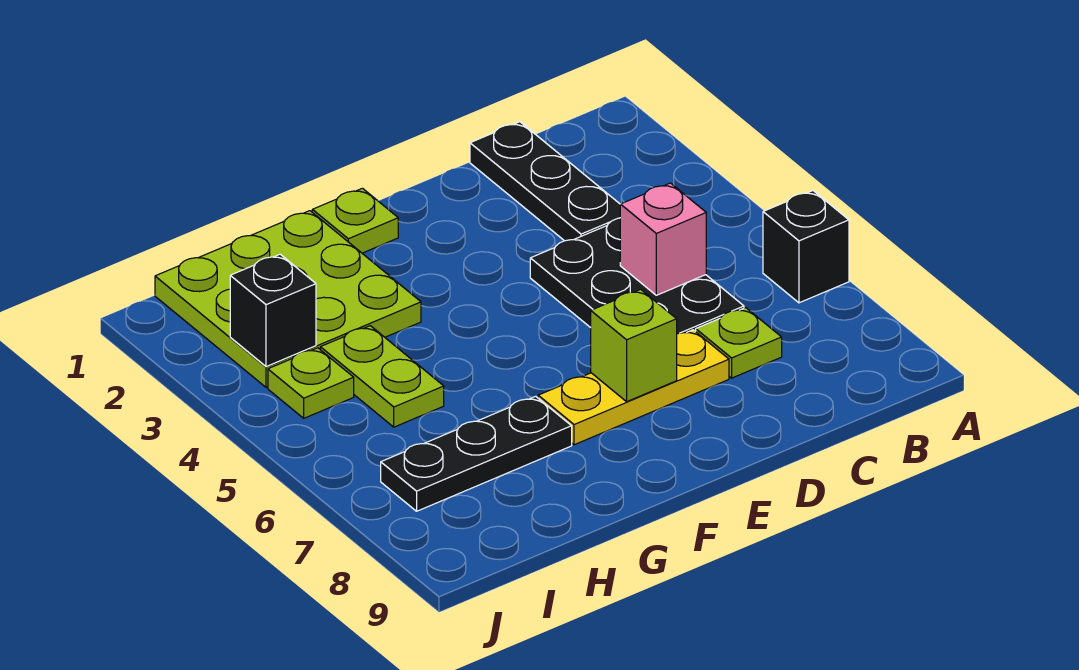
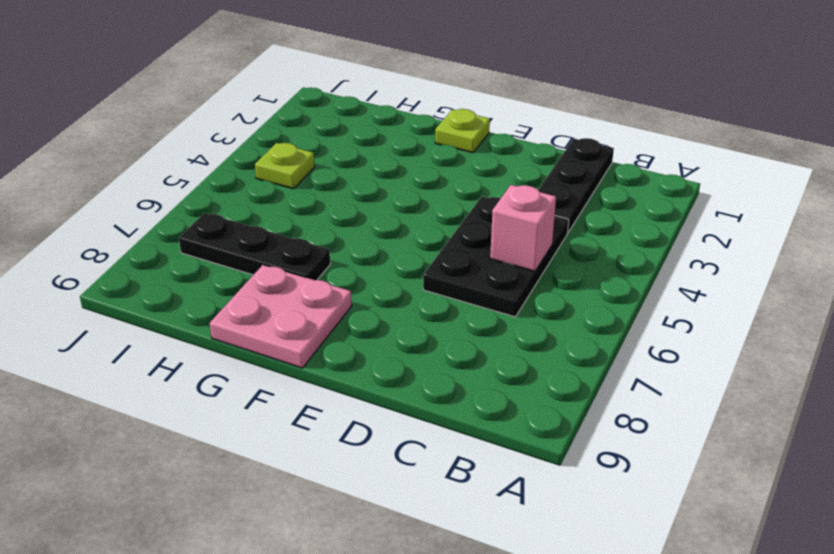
pink 2x2 plate [210,265,352,368] -> none
none -> black 1x1 brick [763,191,849,303]
none -> lime 1x1 plate [696,308,782,378]
none -> yellow 1x3 plate [538,330,729,445]

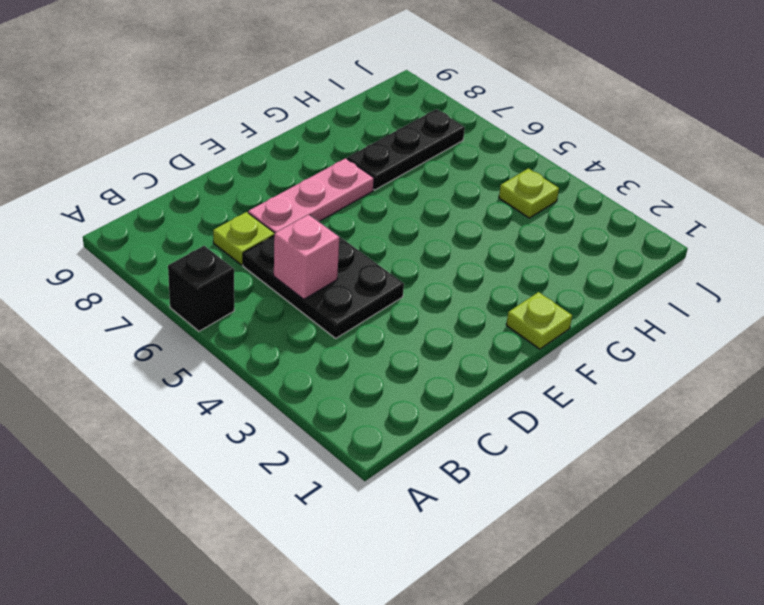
pink 1x3 plate [248,158,374,233] -> yellow 1x3 plate [538,330,729,445]
none -> black 1x3 plate [470,122,620,241]
none -> lime 3x3 plate [155,211,421,387]
none -> lime 1x2 plate [320,326,444,427]

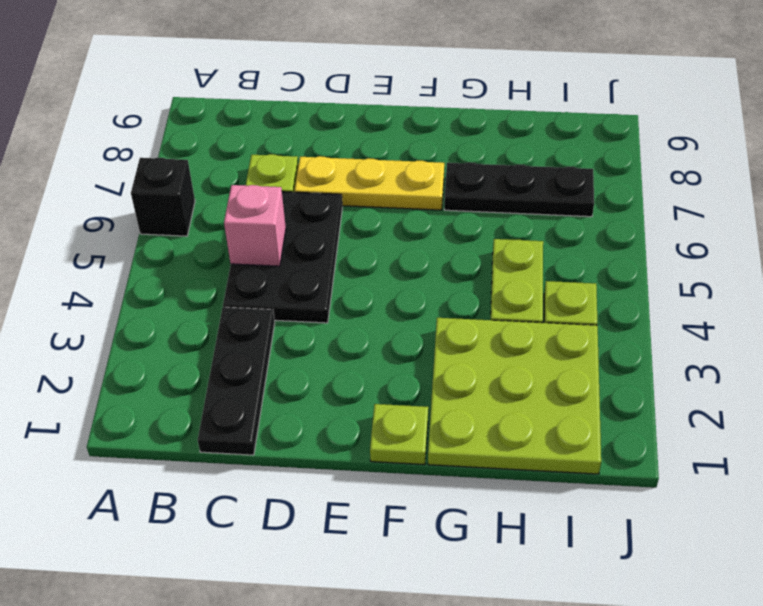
none -> lime 1x1 brick [591,289,677,402]
none -> black 1x1 brick [230,254,316,367]

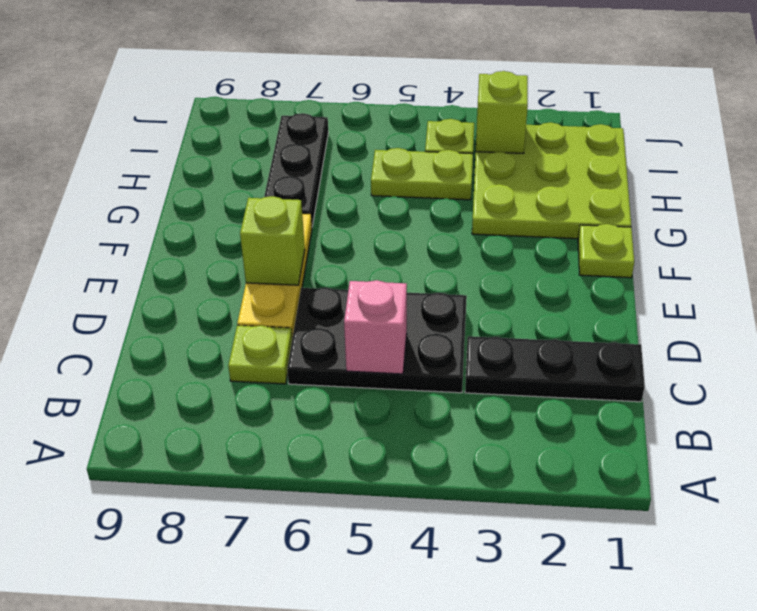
lime 1x1 brick [476,71,528,153] -> black 1x1 brick [230,254,316,367]
none -> black 1x1 brick [763,191,849,303]

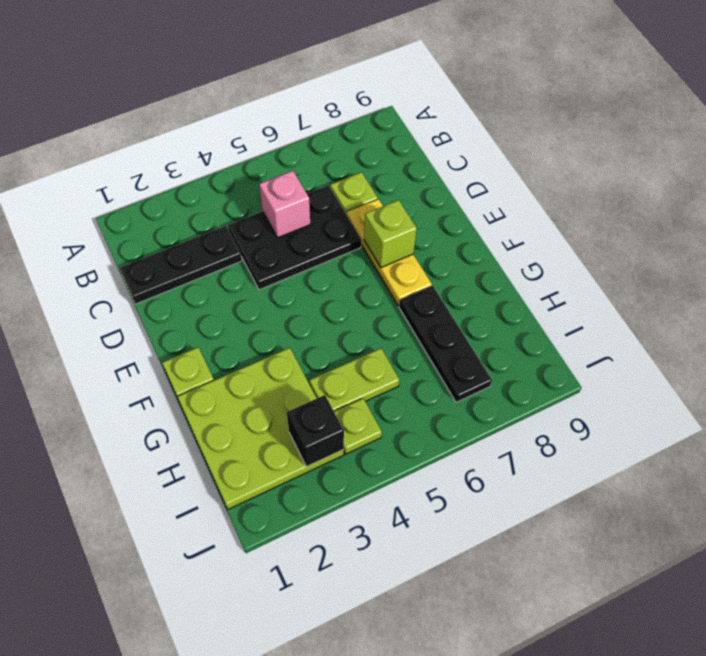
none -> black 1x1 brick [763,191,849,303]

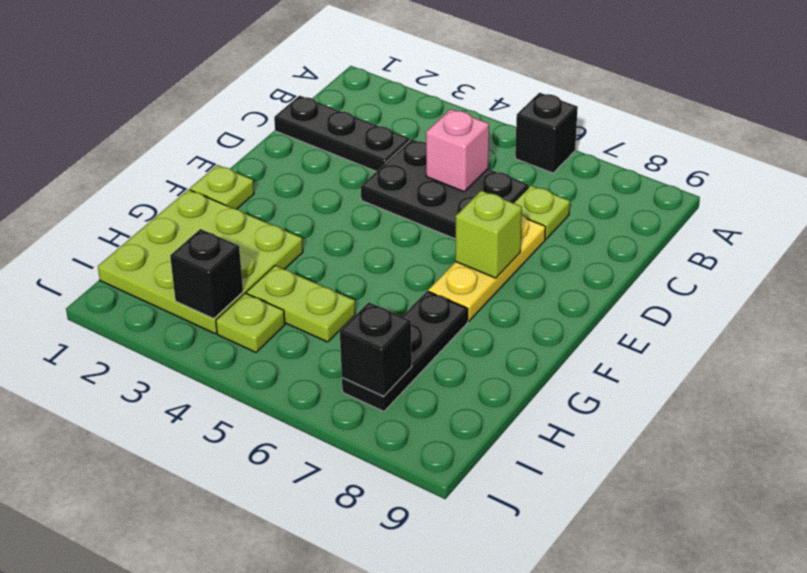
black 1x1 brick [340,302,412,396] -> none

